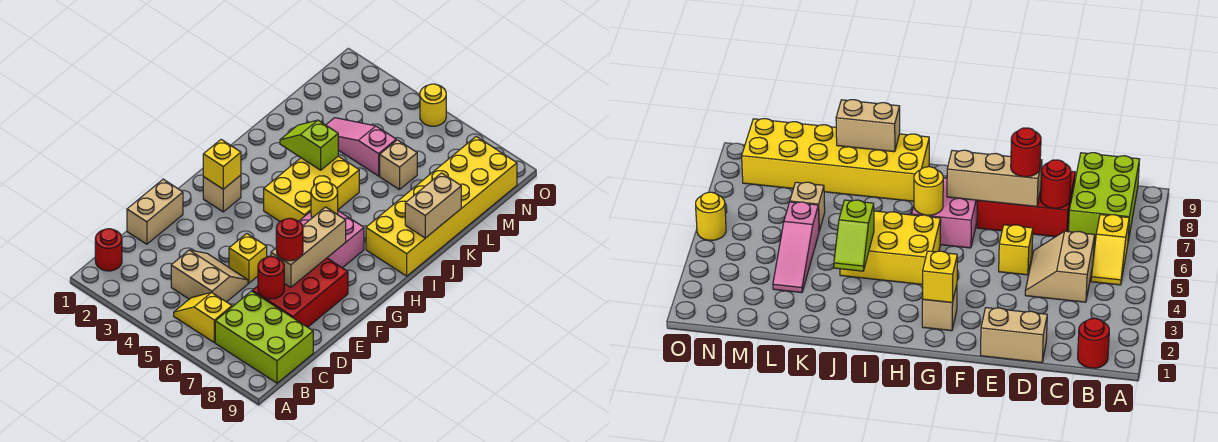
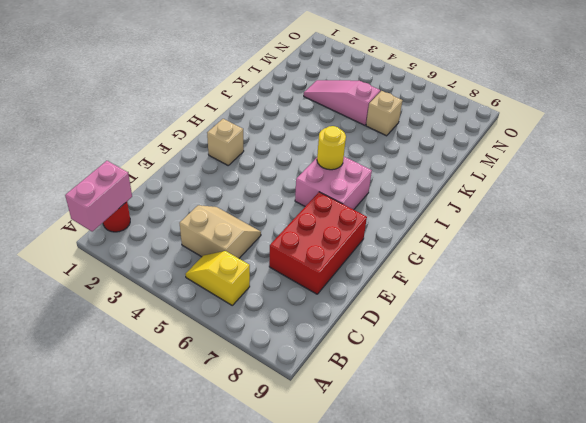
pink 1x2 brick [65,161,132,232] -> none
none -> lime 2x3 brick [215,291,313,383]
none -> tan 1x2 brick [127,179,183,244]
none -> yellow 1x1 brick [229,234,267,283]

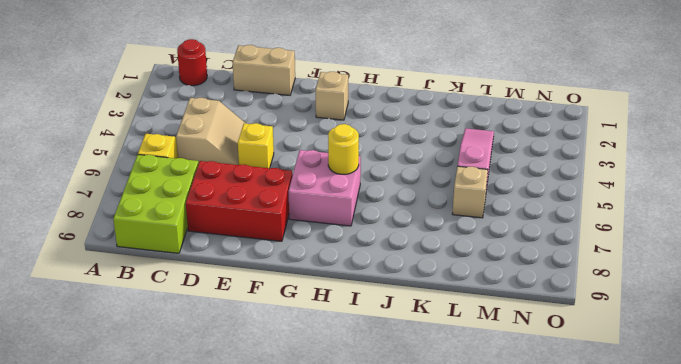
none -> yellow 2x3 brick [264,156,359,222]
none -> yellow 2x6 brick [366,137,517,276]
none -> yellow 1x1 round brick [420,84,446,126]

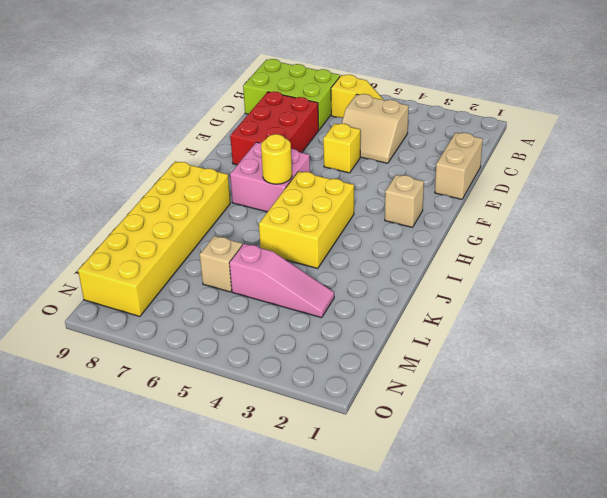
none -> red 1x1 round brick [95,229,122,271]
none -> yellow 1x1 round brick [420,84,446,126]
none -> red 1x1 round brick [258,257,284,299]

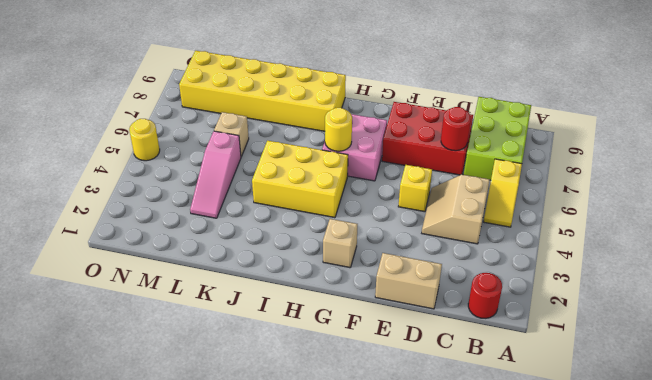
none -> tan 1x3 brick [271,207,346,287]
none -> yellow 1x1 brick [203,140,241,189]
none -> lime 1x2 slope [280,120,338,170]

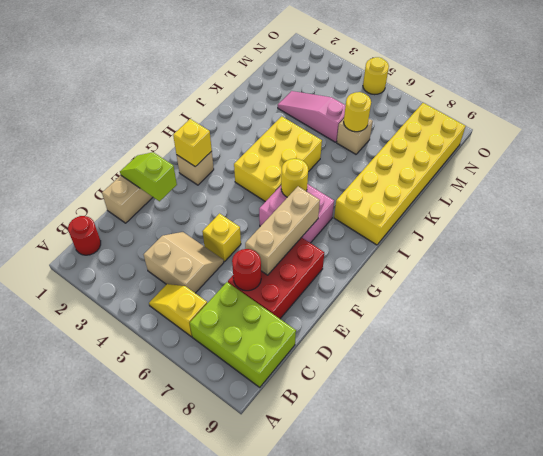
lime 1x2 slope [120,152,177,201] -> lime 1x2 slope moved to [280,120,338,170]
yellow 1x1 round brick [344,92,371,132] -> none
none -> tan 1x2 brick [405,173,461,238]
none -> red 1x1 round brick [276,218,303,261]

